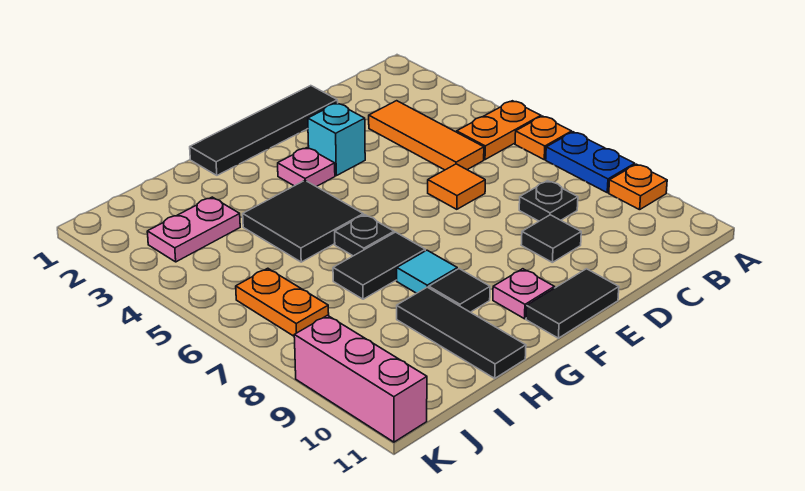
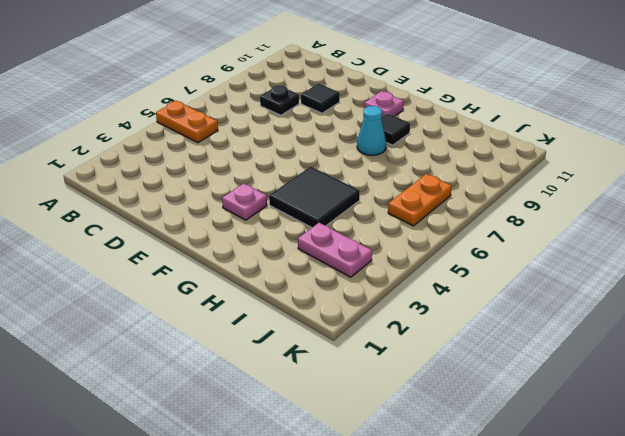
cyan 1x1 cone [357,106,386,155] -> cyan 1x1 tile [397,250,457,293]
none -> orange 1x1 plate [515,116,572,160]
none -> blue 1x2 plate [546,132,635,193]
none -> orange 1x1 plate [609,164,667,210]

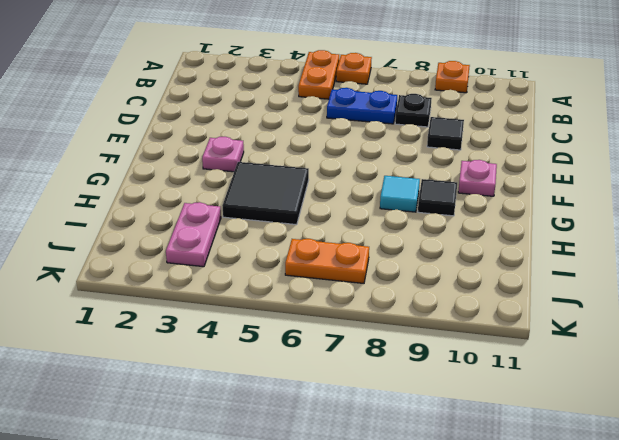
blue 1x2 plate [327,88,397,124] -> blue 1x2 plate moved to [546,132,635,193]
none -> orange 1x3 tile [369,101,484,170]
none -> black 1x4 tile [190,86,338,175]
none -> orange 1x1 tile [428,164,485,209]

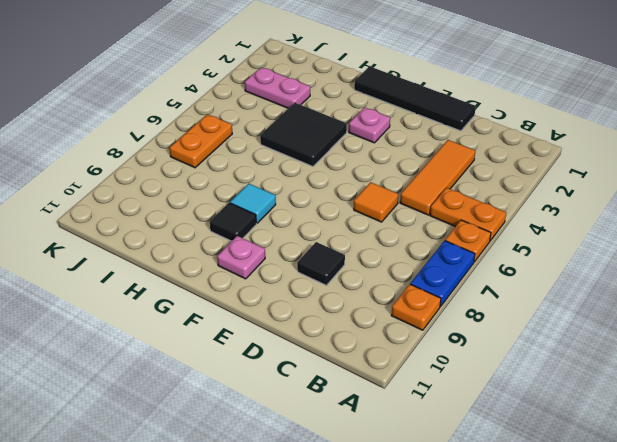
none -> black 1x1 plate [519,181,578,221]
none -> cyan 1x1 brick [308,103,365,176]
none -> black 1x2 tile [526,269,619,338]

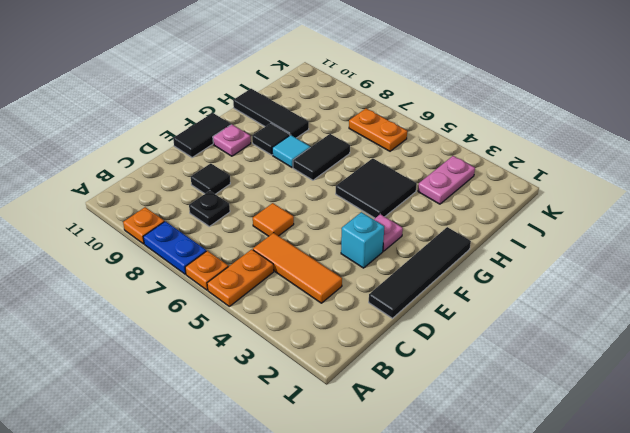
none -> black 1x1 plate [335,215,394,256]
none -> pink 1x3 brick [294,315,427,442]

